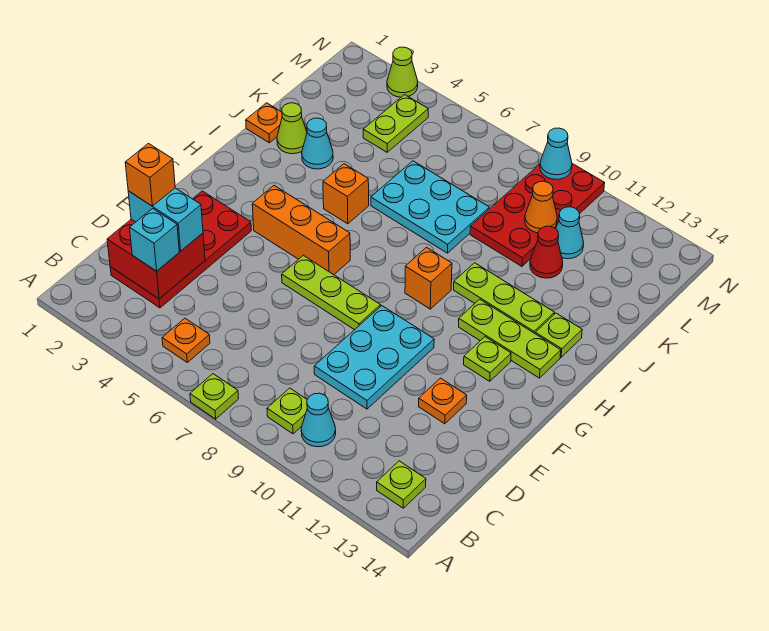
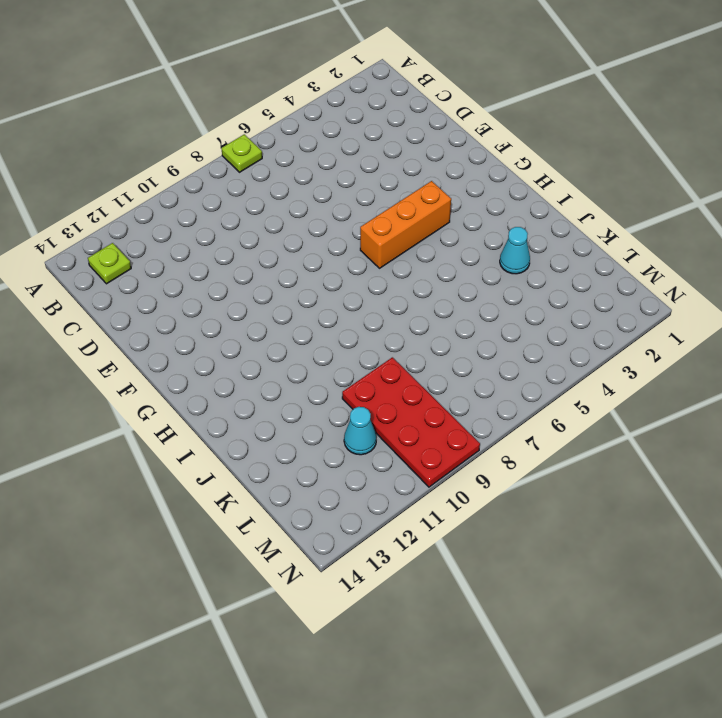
none -> orange 1x1 plate [162,318,210,362]
none -> lime 1x1 plate [267,388,307,434]
none -> cyan 1x1 cone [301,393,336,447]
none -> red 2x4 plate [110,191,251,308]

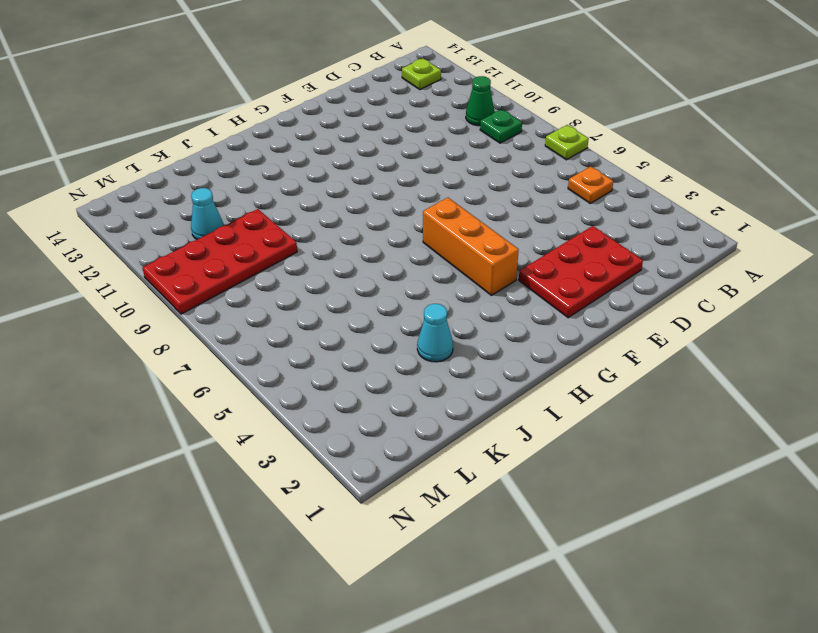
green 1x1 plate [480,109,522,143] -> lime 1x1 plate [267,388,307,434]
green 1x1 cone [466,76,495,126] -> cyan 1x1 cone [301,393,336,447]
red 2x3 plate [519,226,643,318] -> red 2x4 plate [110,191,251,308]
none -> cyan 2x3 plate [314,306,434,409]
none -> orange 1x1 plate [419,378,467,424]
none -> lime 1x3 plate [282,255,381,330]
none -> lime 1x1 plate [464,337,511,381]

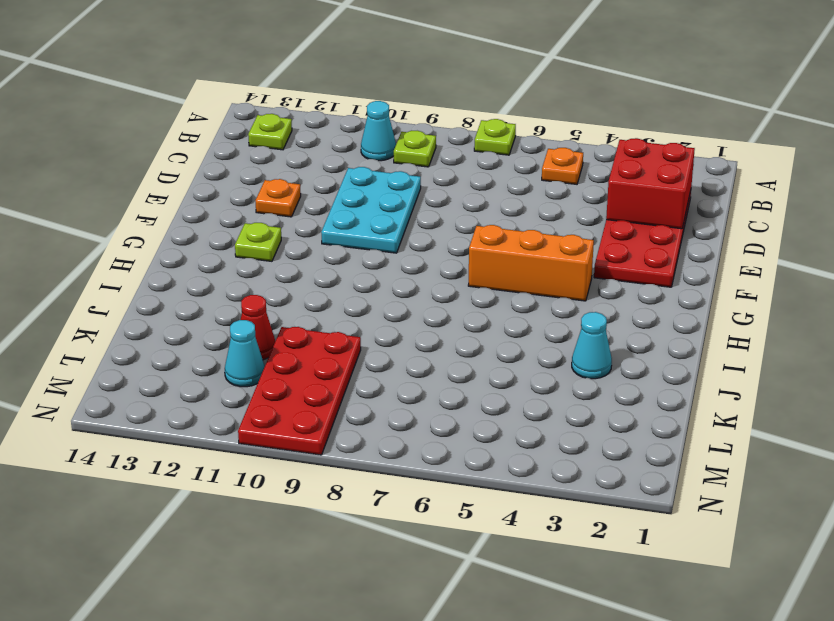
none -> lime 1x3 plate [282,255,381,330]
none -> orange 1x1 brick [405,247,452,309]
none -> lime 1x3 plate [459,299,561,378]
none -> orange 1x1 brick [323,164,369,224]

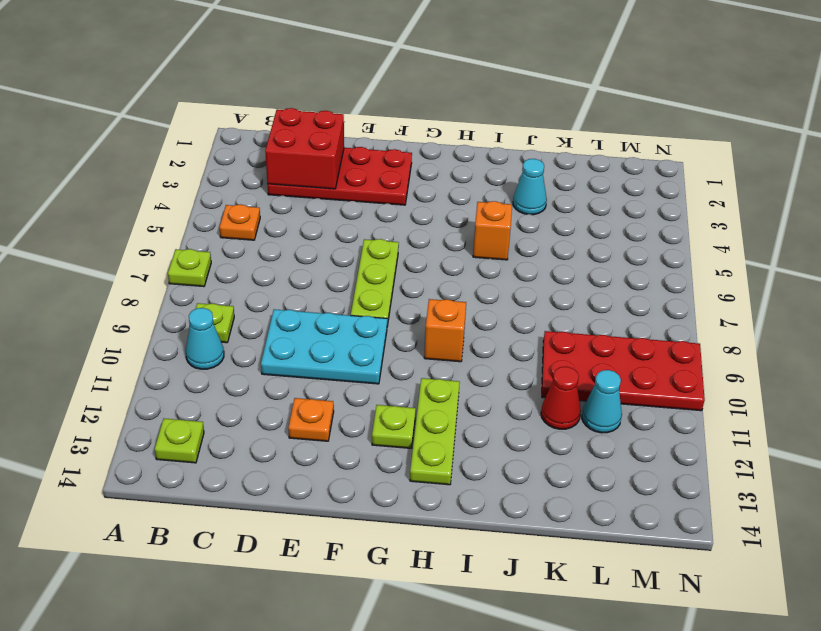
none -> orange 1x3 brick [252,186,350,275]
none -> lime 1x3 plate [454,263,555,333]
none -> lime 1x1 plate [535,313,582,357]
none -> orange 1x1 plate [246,103,282,143]

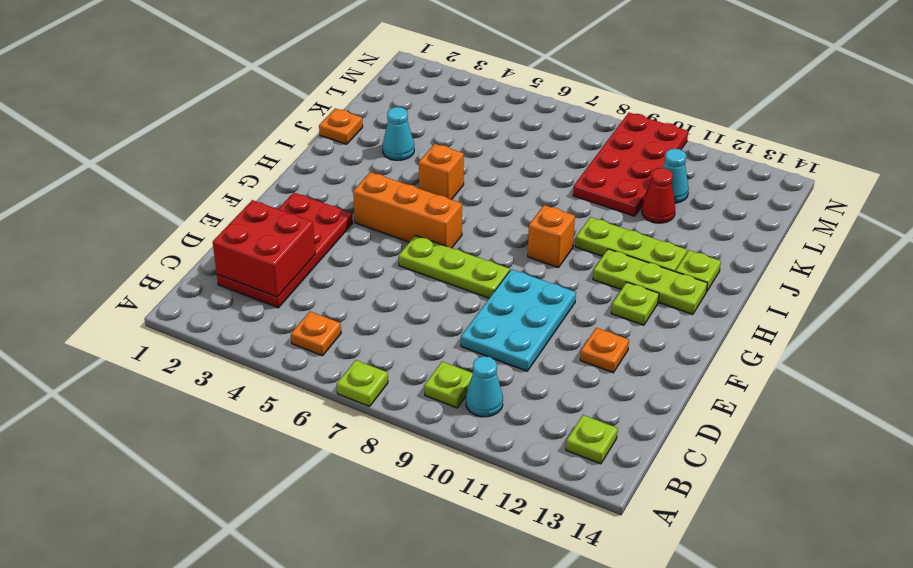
none -> lime 1x1 cone [277,103,307,154]
none -> cyan 2x3 plate [371,161,489,253]
none -> lime 1x2 plate [363,95,428,152]
none -> lime 1x1 cone [387,47,418,97]

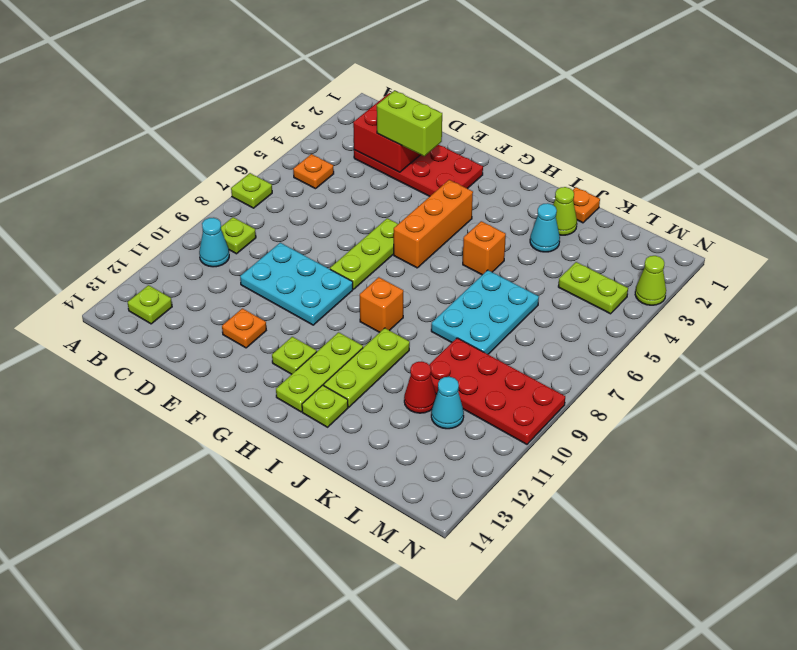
lime 1x2 brick [377,91,442,156] -> cyan 1x2 brick [128,188,203,251]
none -> orange 1x1 cone [525,181,557,233]
none -> cyan 1x1 cone [540,128,572,179]
none -> cyan 1x1 brick [130,209,179,271]
none -> orange 1x1 brick [125,144,175,206]

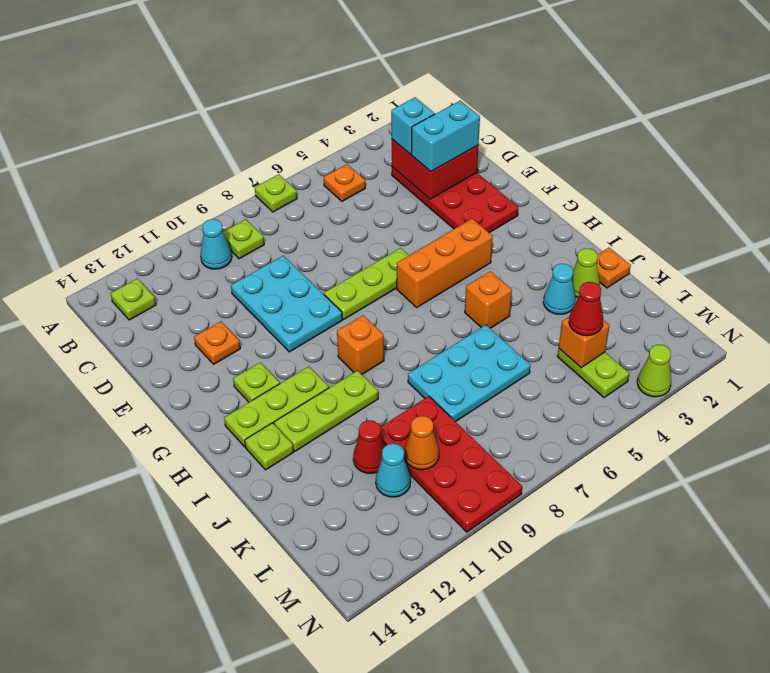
orange 1x1 brick [559,316,610,368] -> orange 1x1 brick moved to [125,144,175,206]
red 1x1 cone [569,282,603,336] -> none
none -> cyan 1x1 cone [540,128,572,179]

